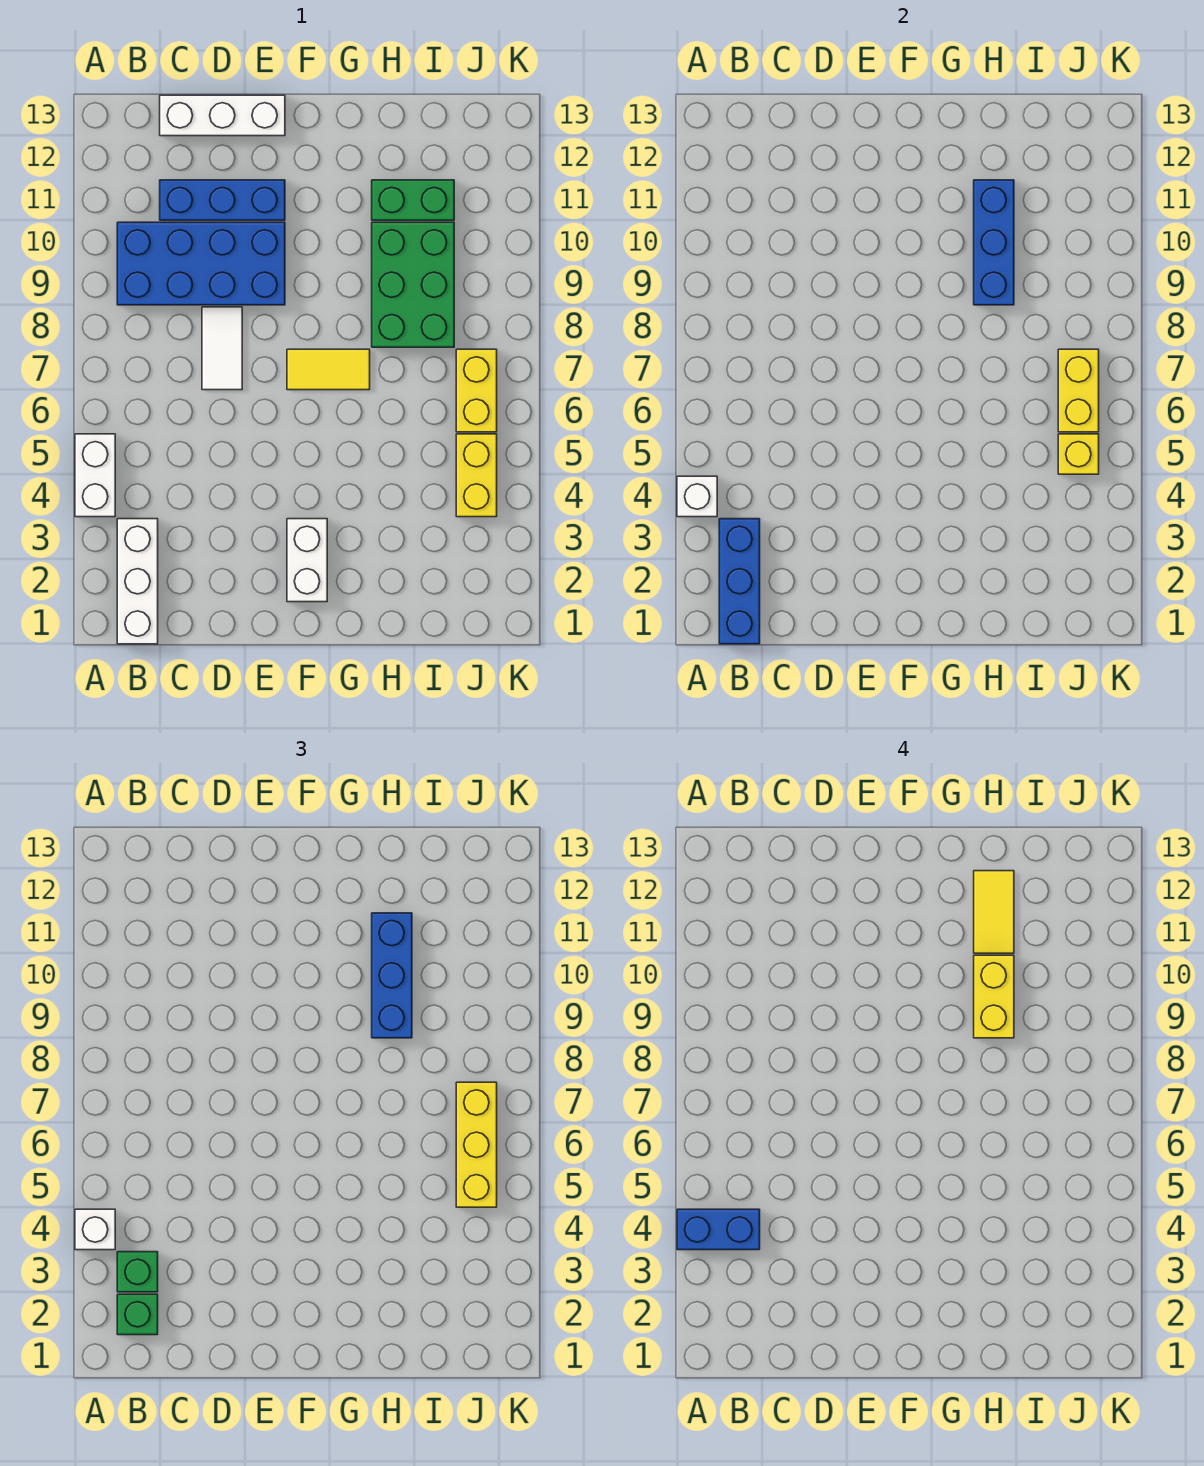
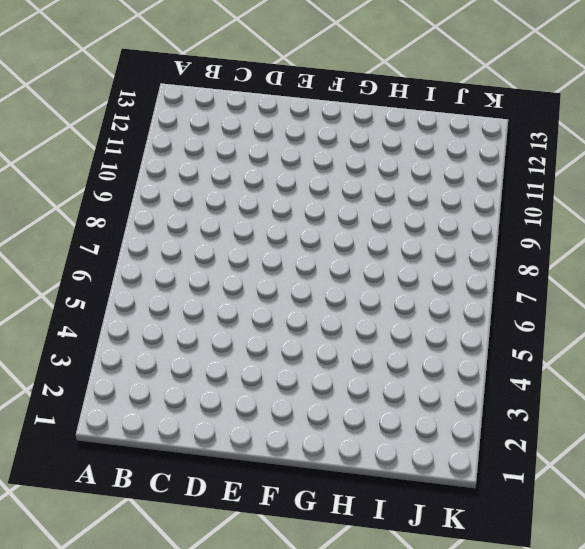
none -> white 1x2 brick [75,434,115,517]
none -> white 1x3 brick [117,519,158,644]
none -> blue 2x4 brick [117,222,285,305]

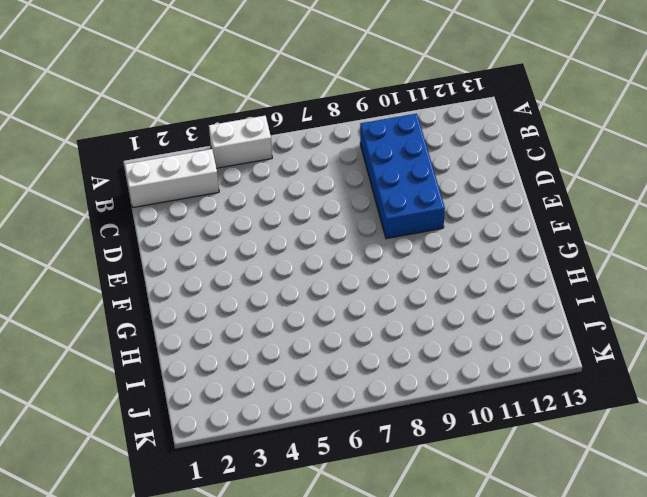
none -> blue 1x3 brick [160,180,285,220]
none -> white 1x3 brick [160,95,285,136]
none -> white 1x2 tile [202,307,242,390]

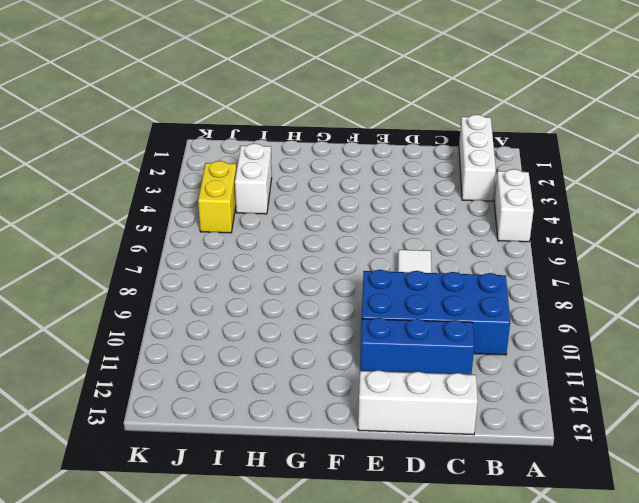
white 1x2 brick [235,144,272,214] -> white 1x2 brick moved to [287,519,327,602]
none -> yellow 1x2 tile [287,349,370,390]
none -> green 2x3 brick [372,222,454,347]
none -> green 1x2 brick [372,180,454,220]

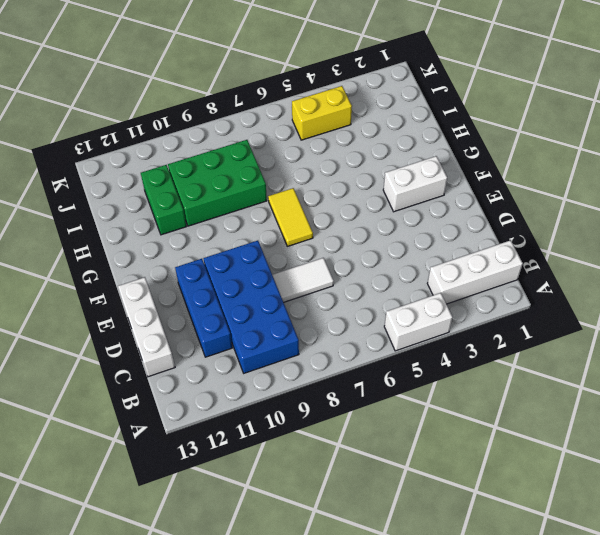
none -> yellow 1x2 brick [456,349,497,432]
none -> white 1x1 brick [677,476,717,517]
none -> blue 1x3 brick [719,519,760,644]

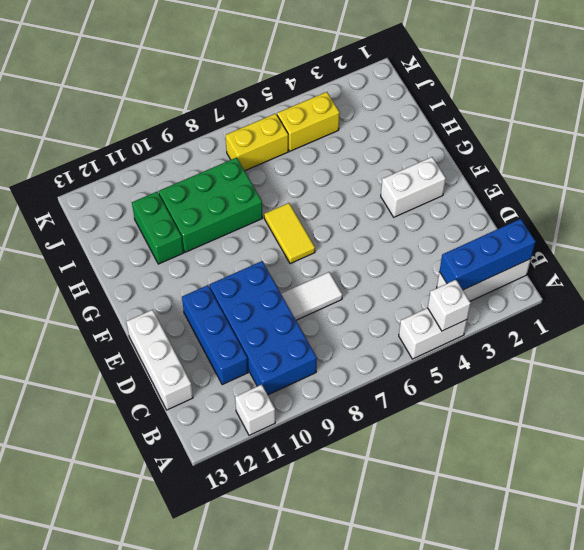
white 1x1 brick [235,384,275,435] -> white 1x1 brick moved to [75,1209,115,1250]
none -> blue 1x3 brick [974,180,1014,305]
none -> yellow 1x1 brick [1058,434,1099,474]
none -> yellow 1x2 brick [1058,349,1099,432]

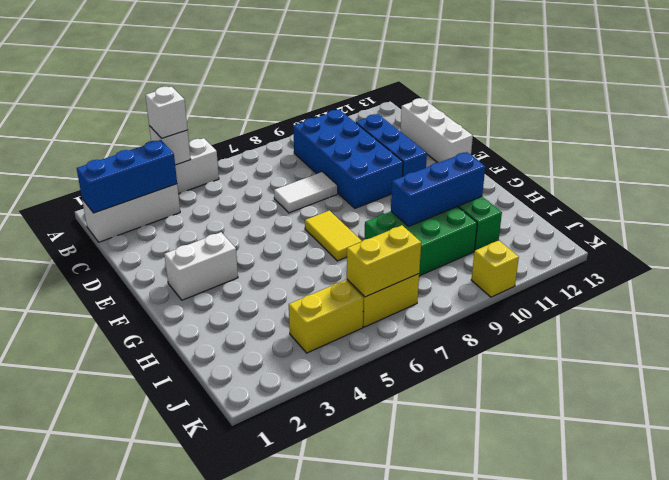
yellow 1x1 brick [471,240,519,297] -> yellow 1x1 brick moved to [1058,434,1099,474]
none -> green 1x1 brick [117,1294,158,1335]
none -> green 1x1 brick [117,1252,158,1292]
none -> blue 1x3 brick [372,913,412,1038]

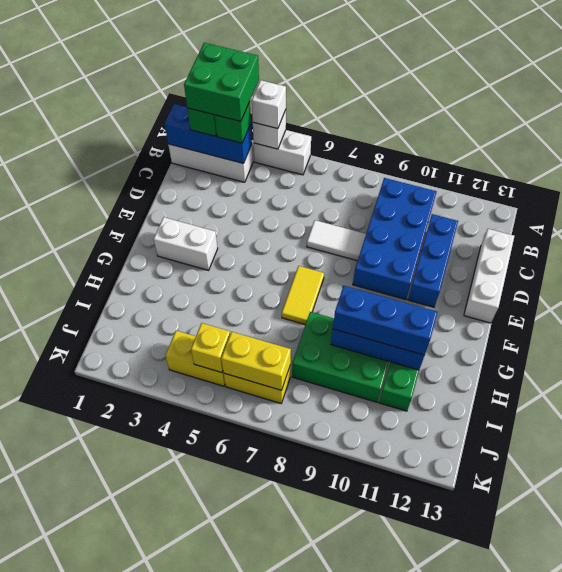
green 2x2 brick [184,43,259,121] -> none
none -> yellow 1x3 brick [456,1082,497,1207]
none -> blue 1x2 brick [677,1209,760,1250]
none -> yellow 1x2 brick [974,955,1014,1038]

